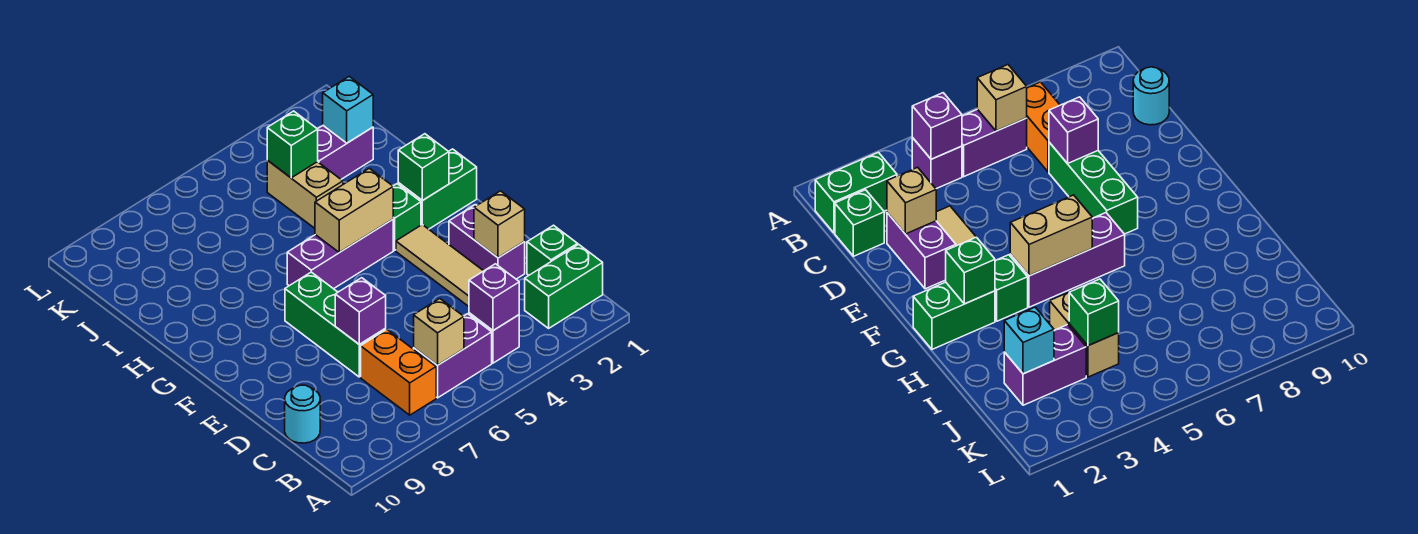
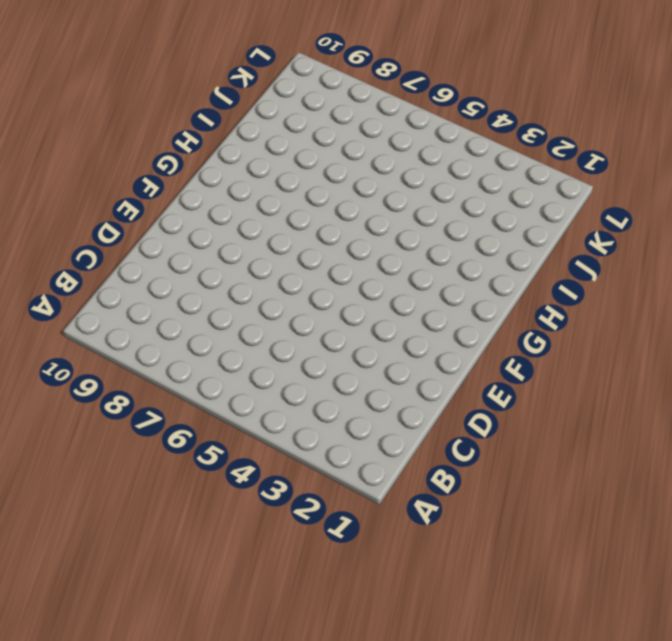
none -> green 1x2 brick [525,244,603,328]
none -> purple 1x1 brick [469,313,519,363]
none -> purple 1x2 brick [414,314,492,398]

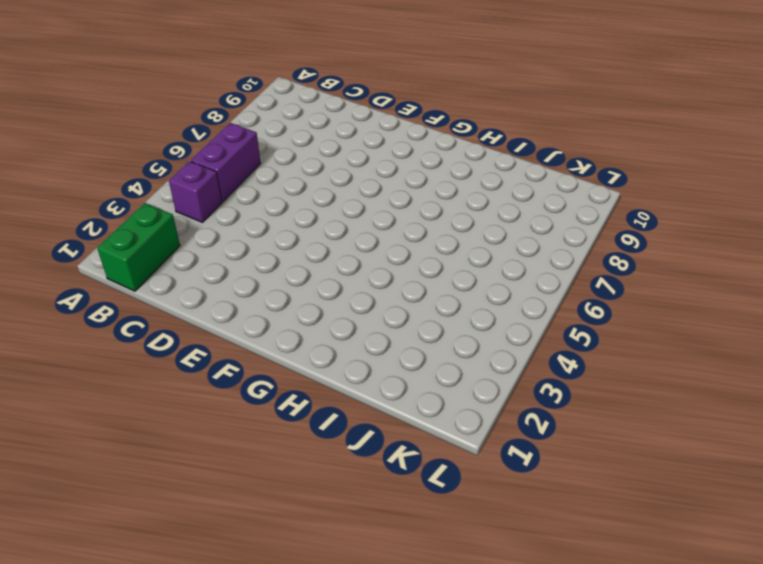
none -> orange 1x2 brick [361,330,436,415]
none -> green 1x1 brick [527,225,578,275]
none -> cyan 1x1 round brick [285,385,320,443]

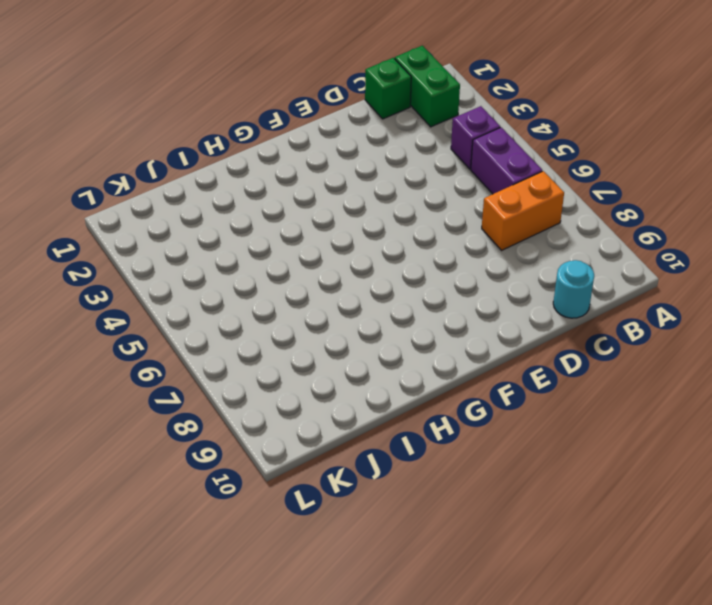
none -> purple 1x2 brick [449,205,525,279]
none -> tan 1x3 tile [396,225,483,306]
none -> green 1x3 brick [285,272,386,377]

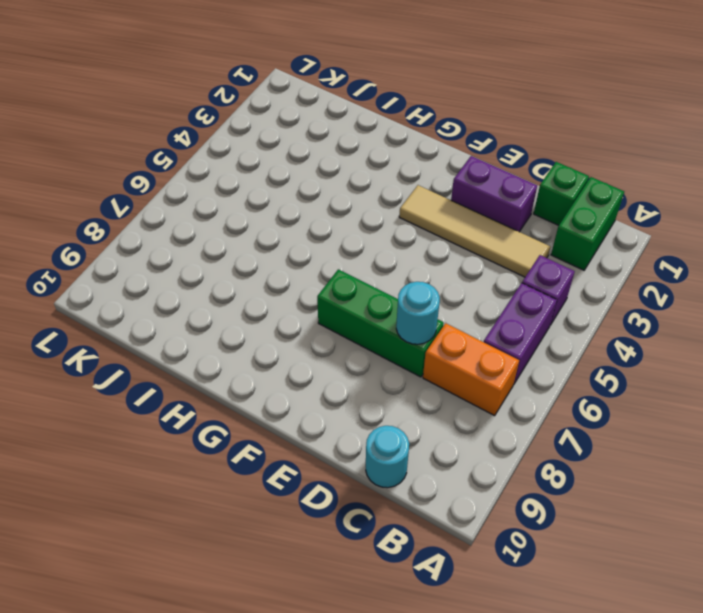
tan 1x4 tile [399,185,550,277] -> tan 1x3 tile [396,225,483,306]
cyan 1x1 round brick [396,282,440,344] -> purple 1x1 brick [335,278,386,344]
none -> green 1x2 brick [398,149,477,229]
none -> green 1x1 brick [393,184,421,250]
none -> purple 1x3 brick [287,219,393,289]

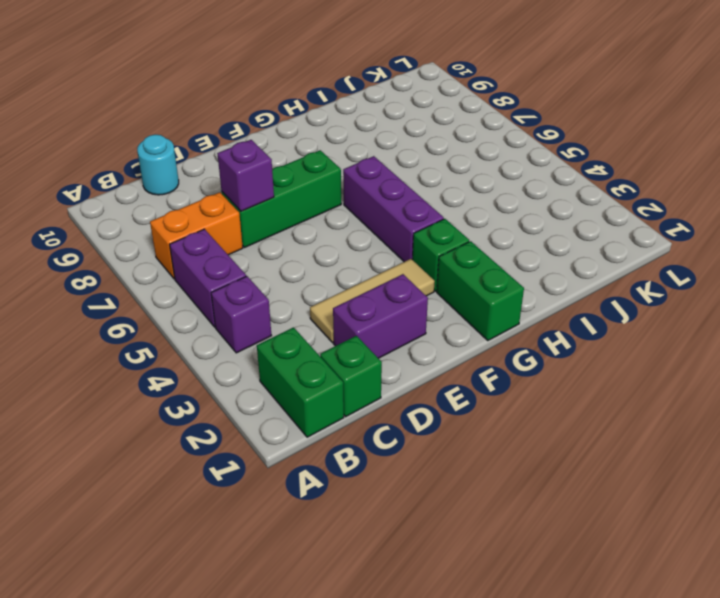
none -> tan 1x2 brick [267,160,343,228]
none -> purple 1x2 brick [318,126,373,179]
none -> purple 1x1 brick [469,264,519,331]

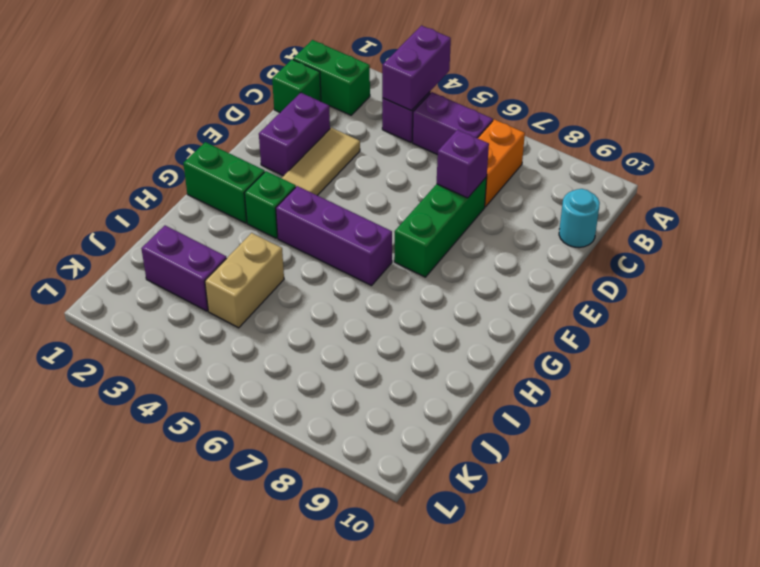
purple 1x2 brick [382,26,451,111] -> purple 1x1 brick [469,264,519,331]
none -> tan 1x1 brick [414,299,464,365]
none -> tan 1x1 brick [474,191,525,258]
none -> green 1x1 brick [398,134,449,201]

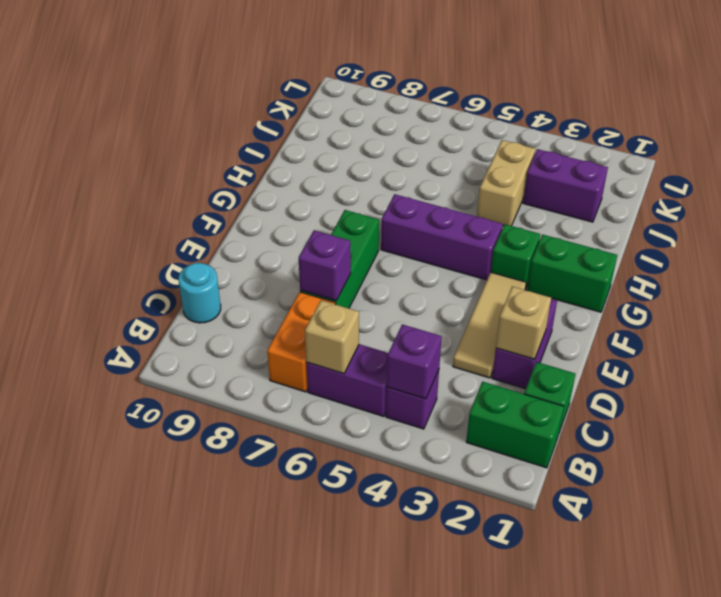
none -> green 1x1 brick [398,134,449,201]
none -> tan 1x2 brick [315,168,393,252]
none -> cyan 1x1 brick [323,77,373,143]

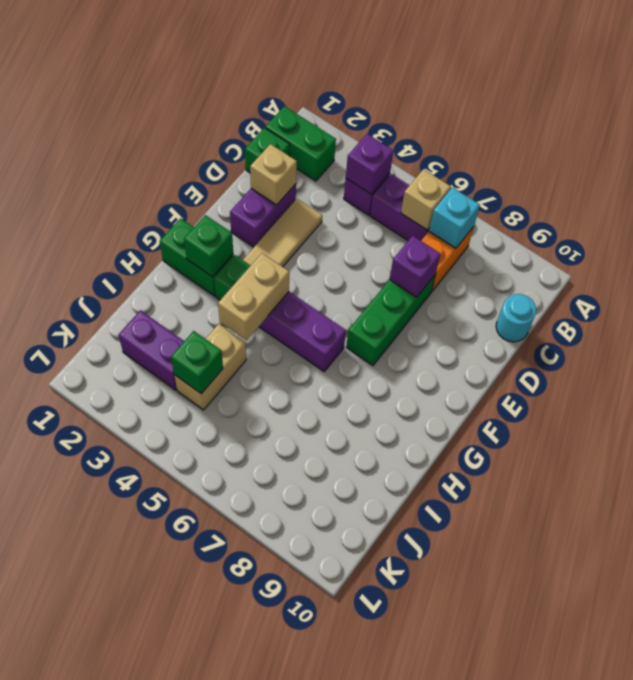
cyan 1x1 brick [429,187,480,248] -> cyan 1x1 brick moved to [323,77,373,143]
tan 1x2 brick [218,253,289,341] -> tan 1x2 brick turned to [315,168,393,252]

